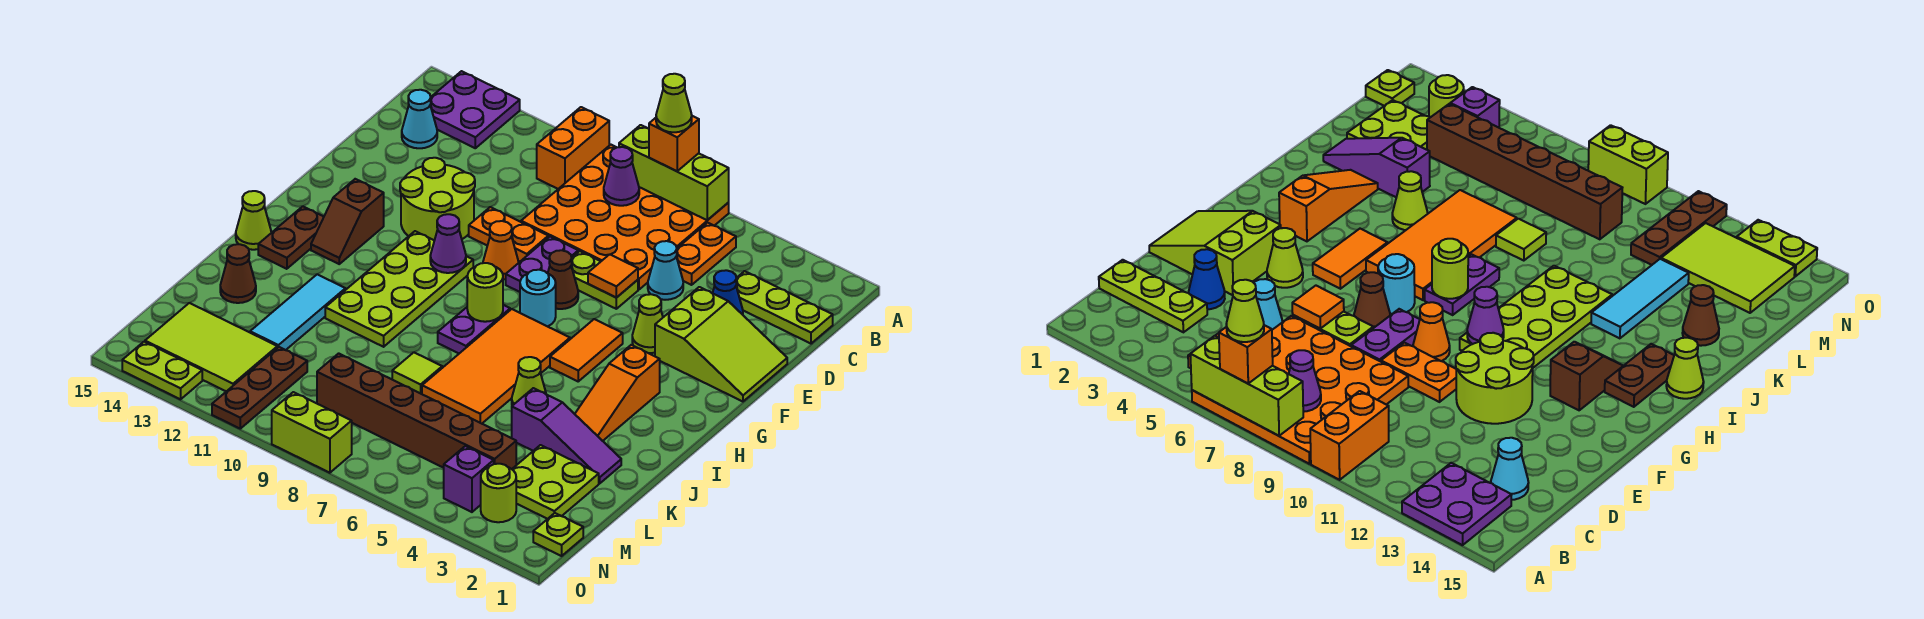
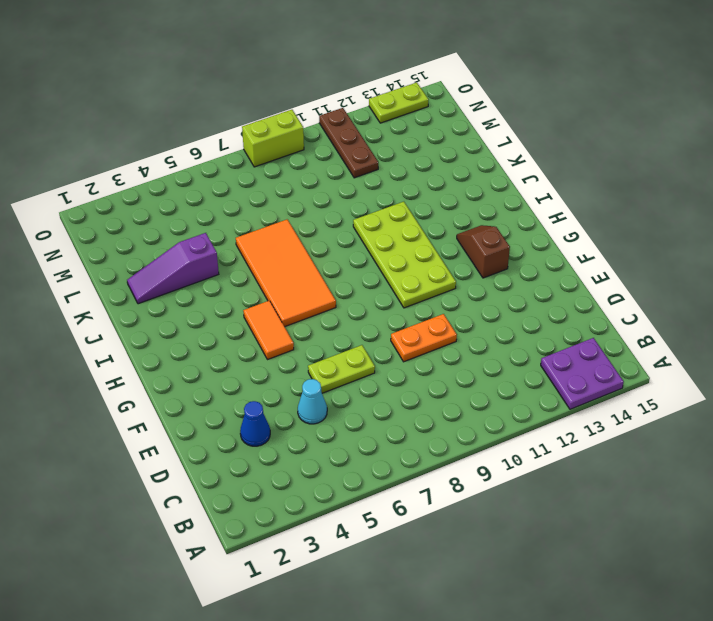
none -> orange 4x4 plate [521,145,729,289]
none -> orange 1x2 brick [537,107,609,189]
none -> orange 1x2 plate [676,223,736,285]
none -> lime 1x3 plate [736,271,833,344]

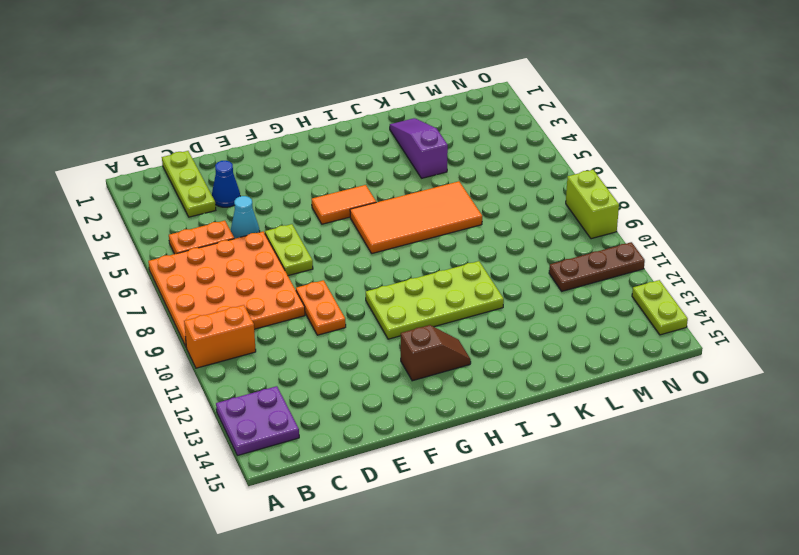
none -> cyan 1x1 cone [402,90,437,148]
none -> lime 2x3 slope [655,287,787,402]
none -> purple 1x2 plate [506,237,578,292]
none -> lime 2x2 round brick [400,158,475,240]

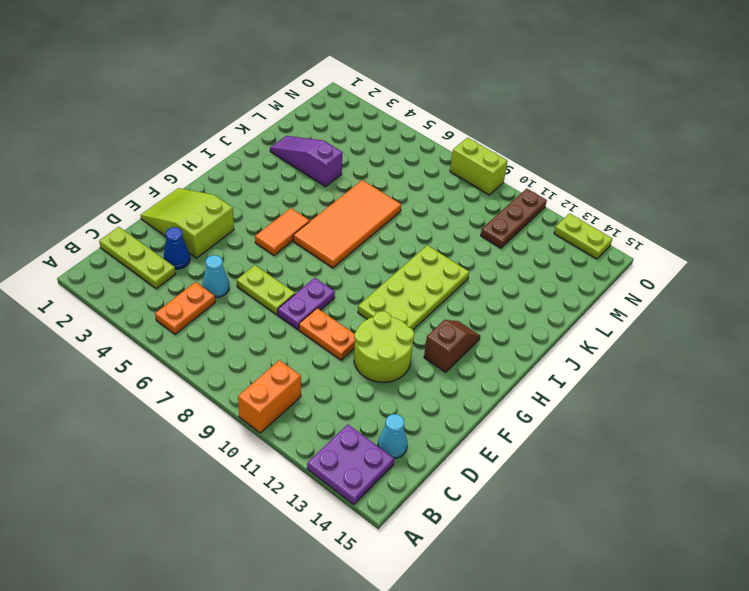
none -> orange 4x4 plate [521,145,729,289]
none -> lime 1x1 cone [632,294,663,353]
none -> brown 1x1 cone [548,250,578,309]
none -> orange 1x1 cone [483,221,519,280]

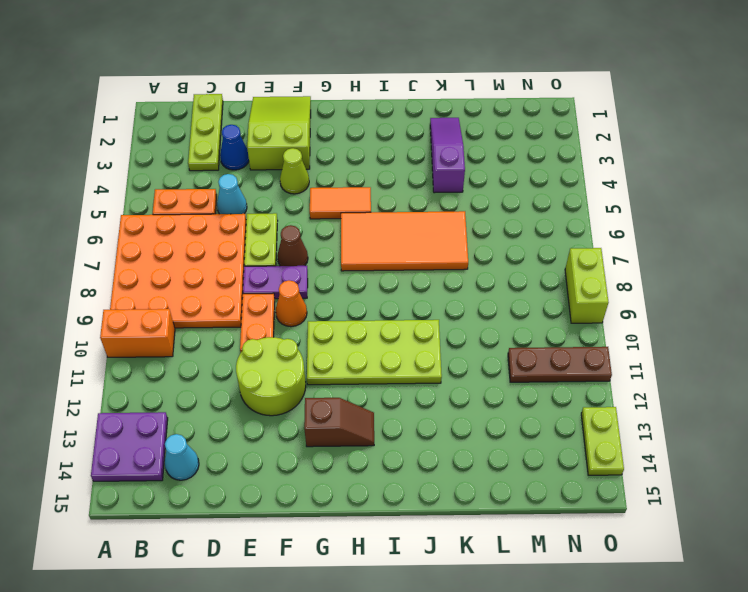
none -> cyan 1x1 round brick [520,270,556,327]
none -> orange 1x3 slope [575,345,660,441]
none -> purple 1x2 plate [438,305,510,353]
none -> brown 1x2 plate [258,206,324,269]

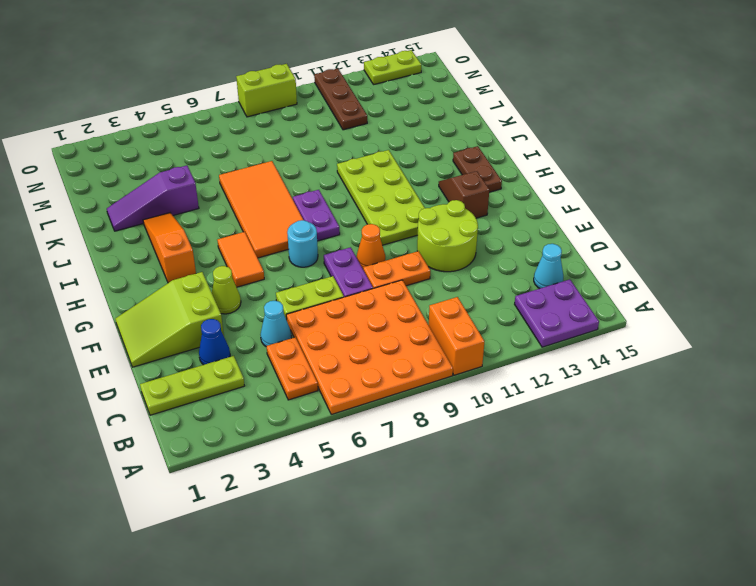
none -> brown 1x1 cone [548,250,578,309]
none -> lime 1x1 cone [236,191,271,250]
none -> lime 1x1 cone [512,357,546,406]
none -> cyan 1x3 tile [250,274,345,350]

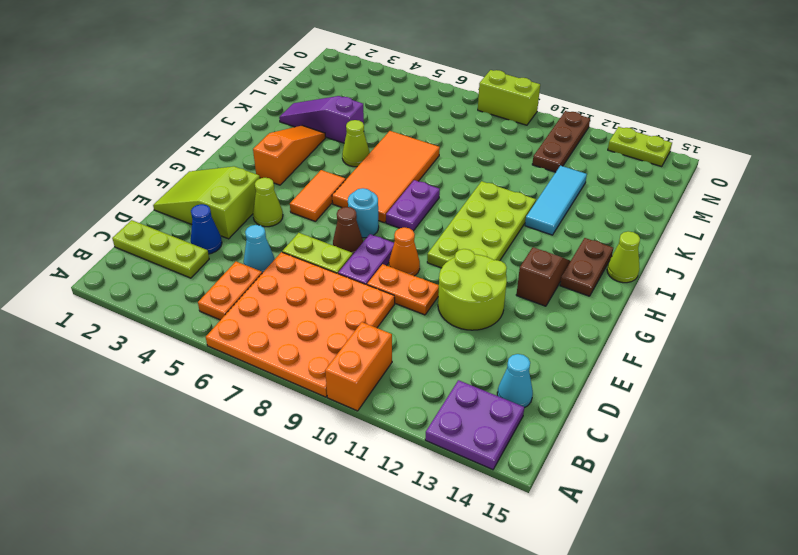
none -> lime 1x1 tile [392,352,442,394]
none -> brown 1x1 cone [220,244,256,303]
none -> lime 2x2 plate [512,445,599,519]
none -> brown 1x6 brick [317,353,516,469]

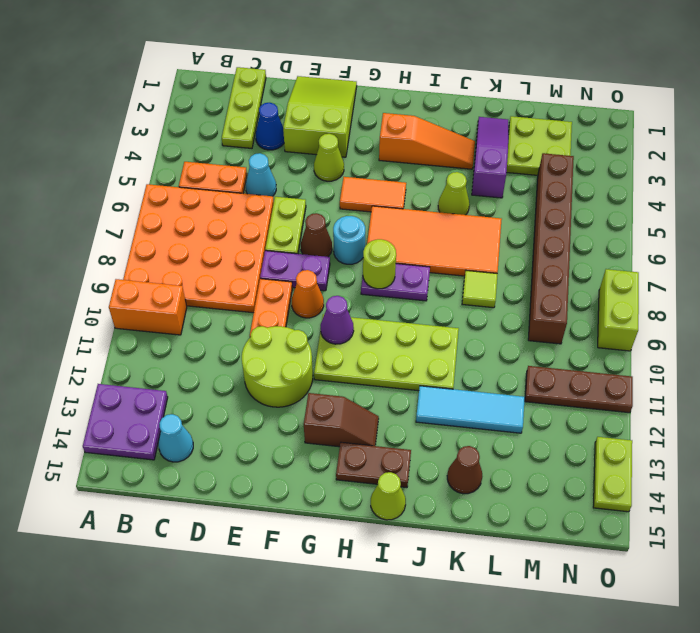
none -> lime 2x3 tile [145,303,277,391]
none -> lime 1x1 plate [533,513,583,556]
none -> lime 1x1 round brick [481,464,516,522]
none -> purple 1x1 brick [444,446,494,512]

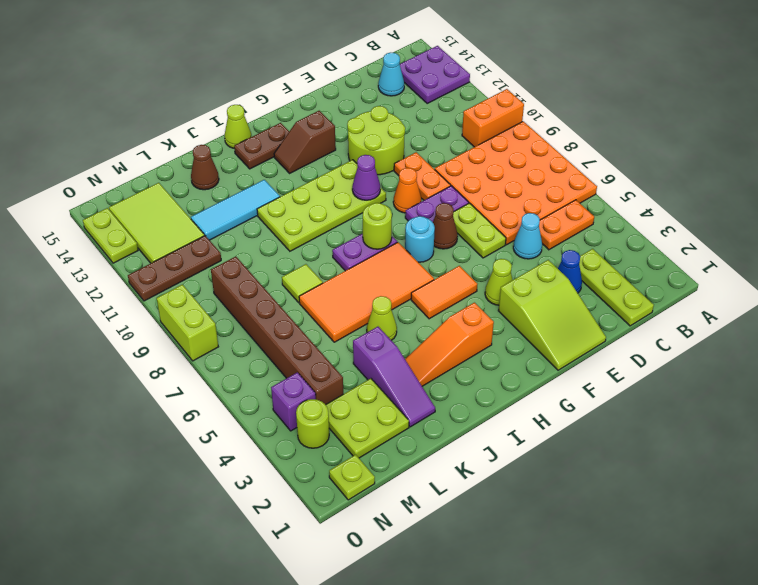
none -> lime 1x3 brick [619,125,729,220]
none -> purple 1x1 cone [604,147,639,206]
none -> orange 1x1 tile [588,254,638,298]
none -> orange 1x1 brick [649,116,699,171]

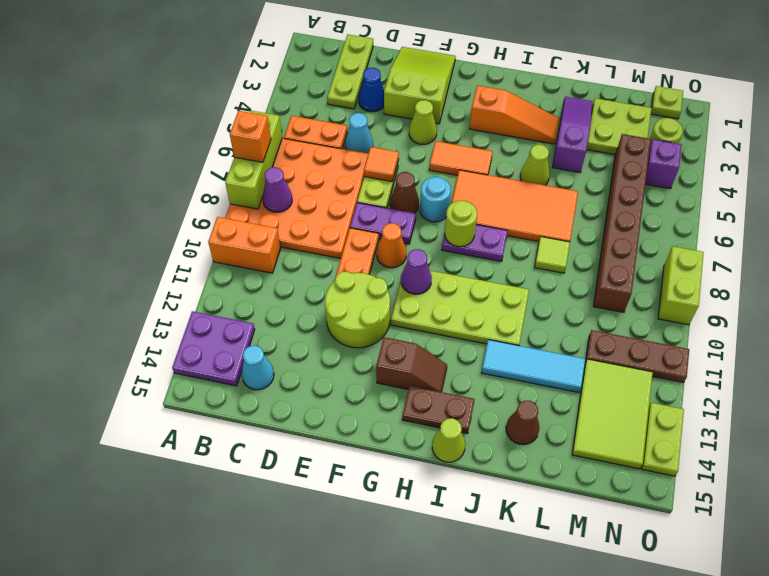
none -> lime 1x1 cone [656,74,692,132]

